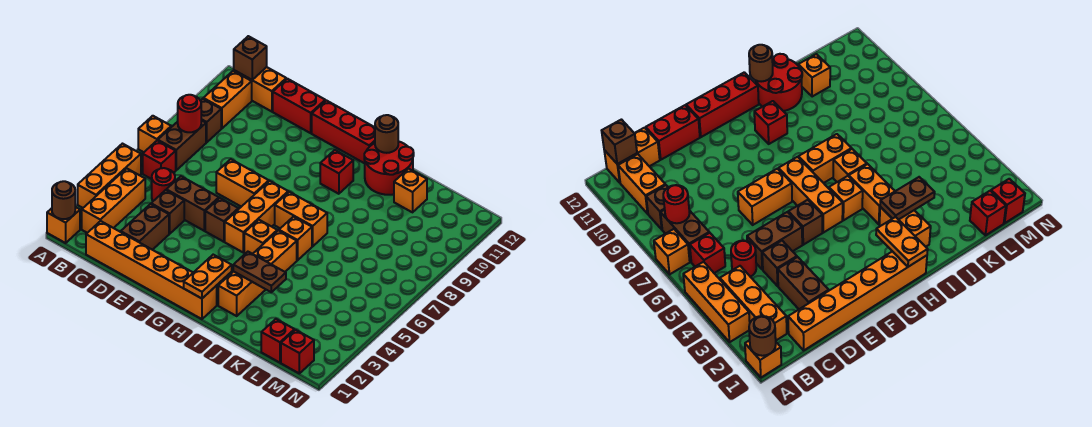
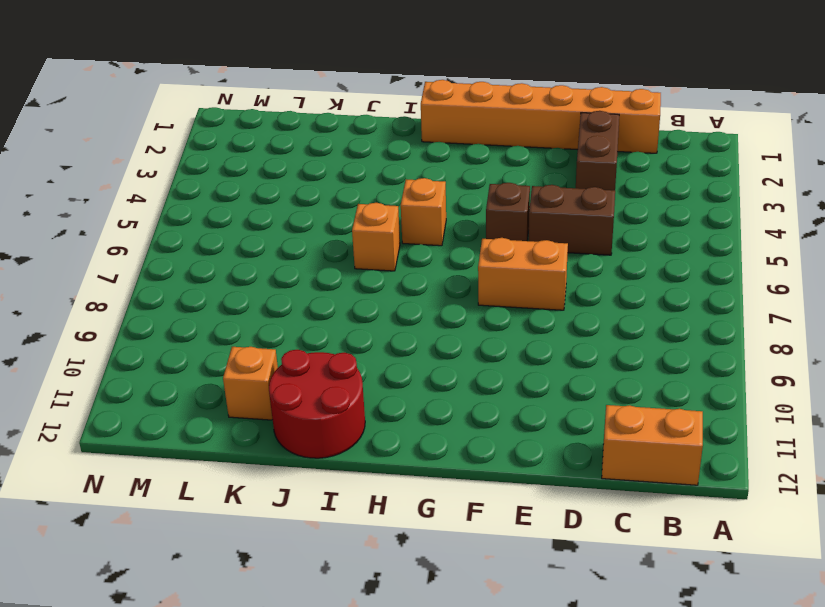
none -> orange 1x1 brick [47,207,80,243]
none -> orange 1x3 brick [78,144,141,208]
none -> orange 1x1 brick [138,116,171,152]
none -> orange 1x3 brick [82,168,145,233]

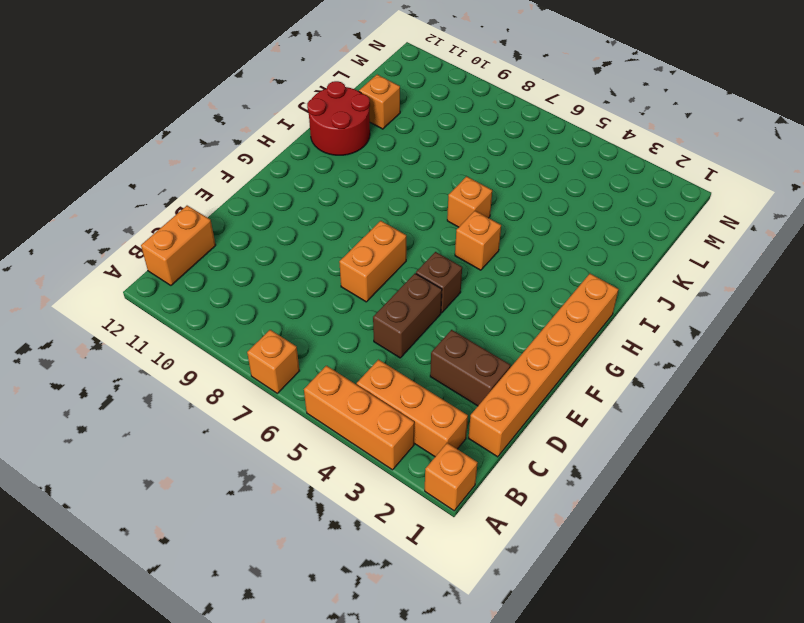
none -> red 1x1 brick [143,140,176,179]
none -> brown 1x2 brick [158,120,206,170]
none -> brown 1x1 brick [201,99,221,142]
none -> orange 1x2 brick [203,71,252,129]

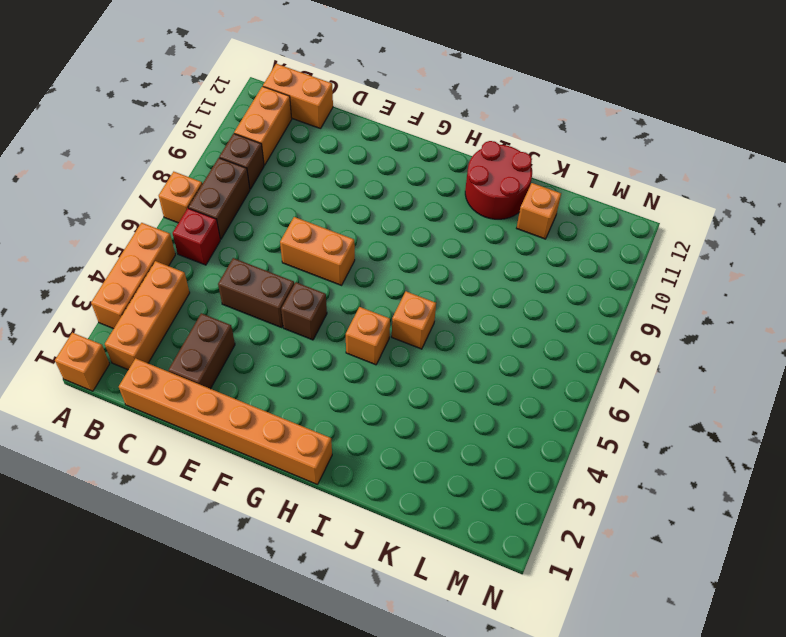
none -> red 1x1 round brick [152,168,175,201]
none -> brown 1x1 brick [151,190,184,234]
none -> red 1x2 brick [273,79,325,133]
none -> red 1x3 brick [312,100,375,163]

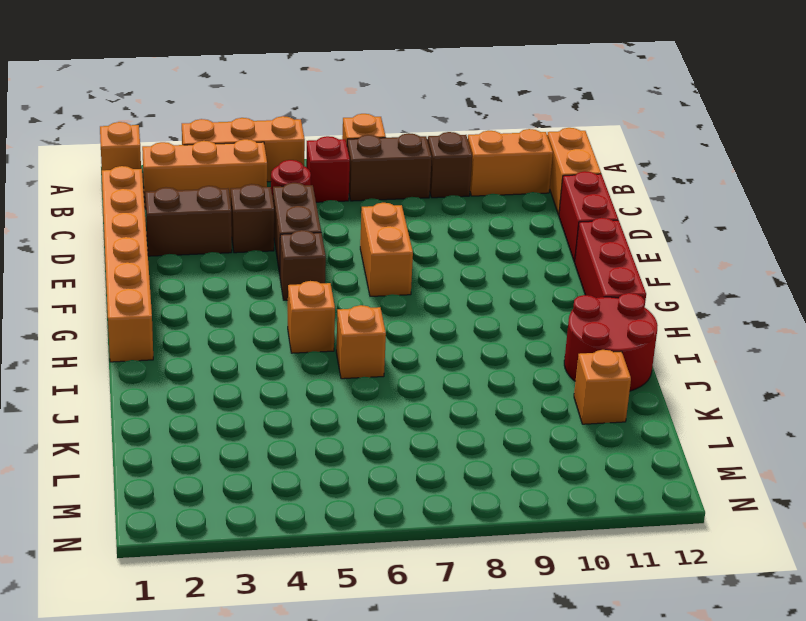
none -> orange 1x3 brick [225,181,288,252]
none -> orange 1x2 brick [275,192,327,246]
none -> red 1x1 brick [320,150,353,194]
none -> orange 1x2 brick [218,271,266,316]

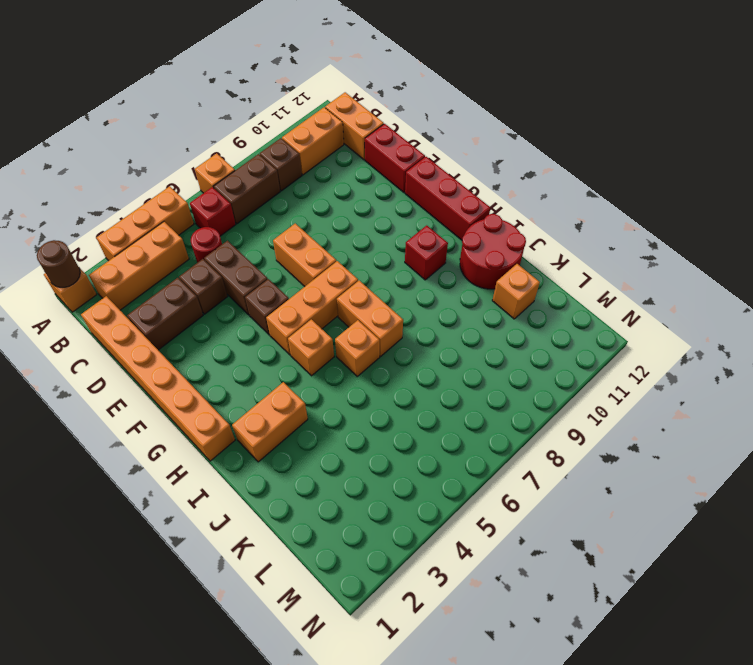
none -> orange 1x2 brick [253,231,297,272]
none -> red 1x1 brick [261,319,294,363]
none -> red 1x1 brick [281,330,314,373]
none -> red 1x1 round brick [178,95,201,132]

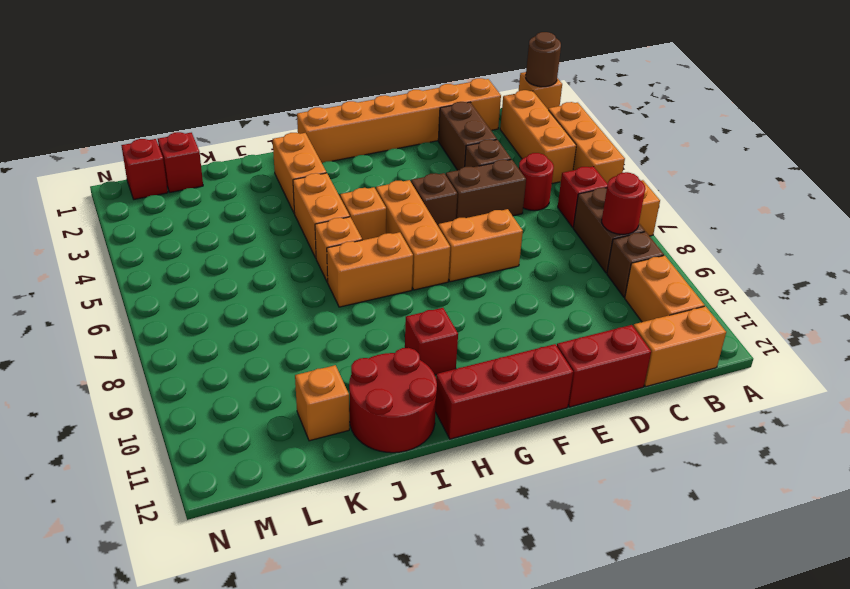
none -> brown 1x1 brick [234,36,267,80]
none -> orange 1x2 plate [184,255,232,298]
none -> brown 1x2 plate [233,252,286,292]
none -> brown 1x1 round brick [375,115,398,153]

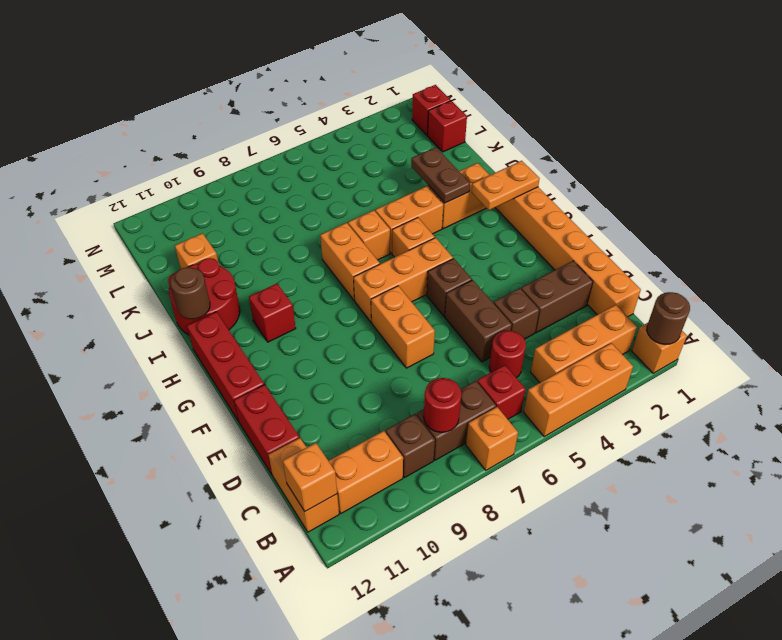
orange 1x1 brick [283,443,337,511] -> brown 1x1 brick [234,36,267,80]

